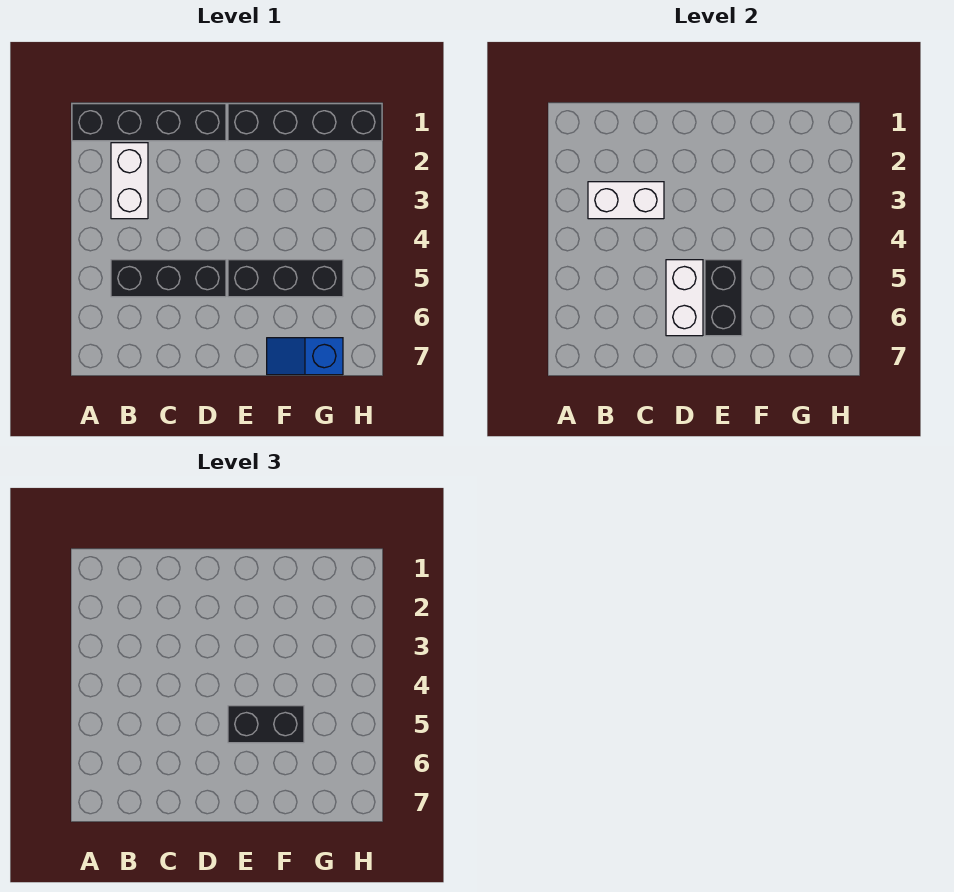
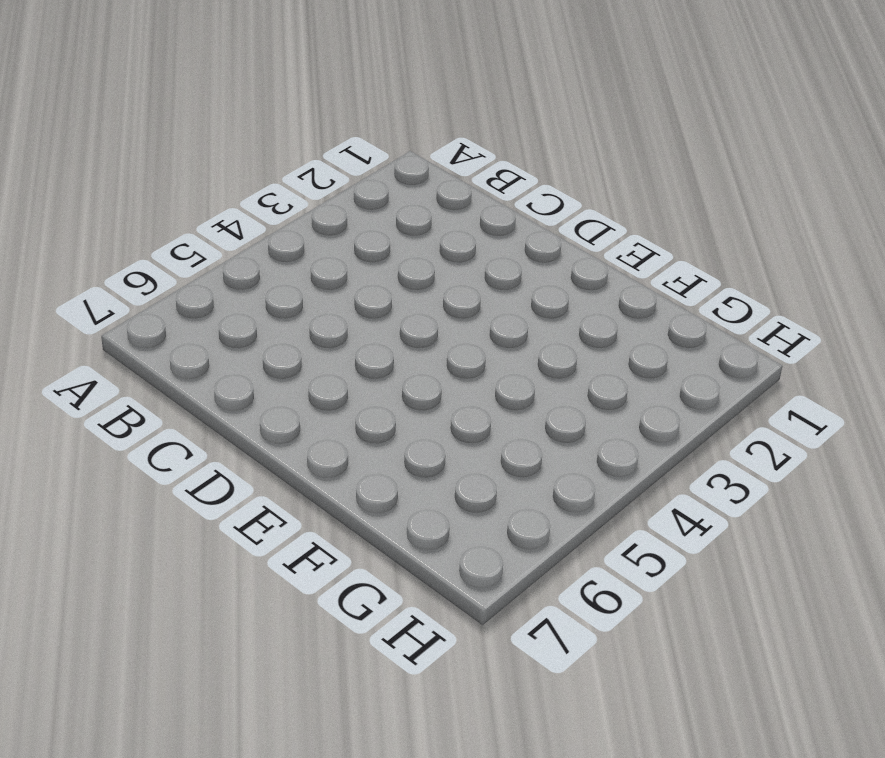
none -> black 1x4 brick [72,104,226,141]
none -> white 1x2 brick [111,143,148,219]

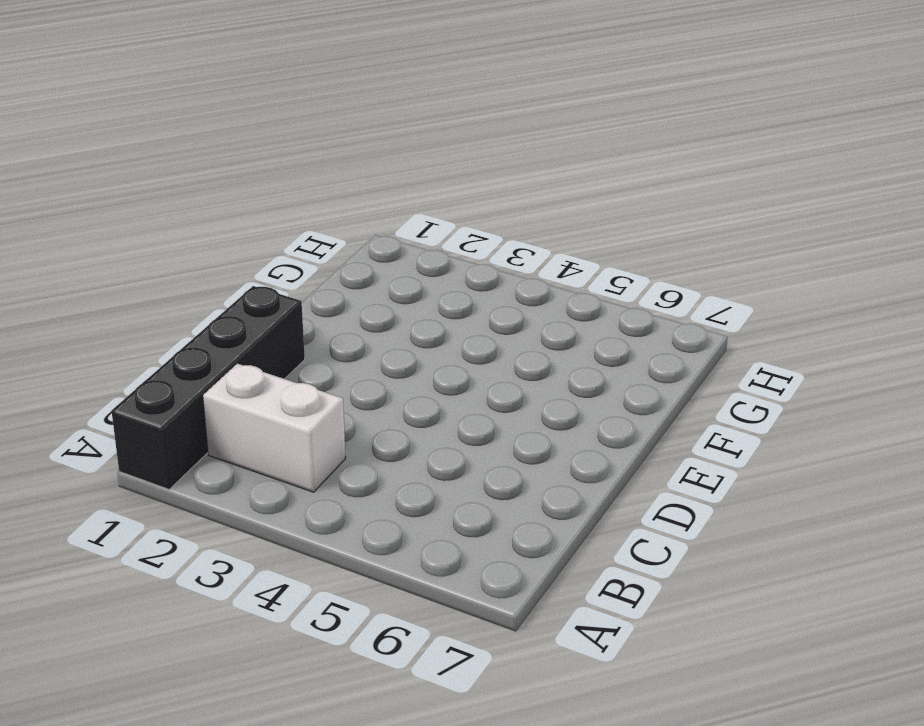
none -> black 1x3 brick [111,260,226,297]
none -> black 1x4 brick [228,104,382,141]

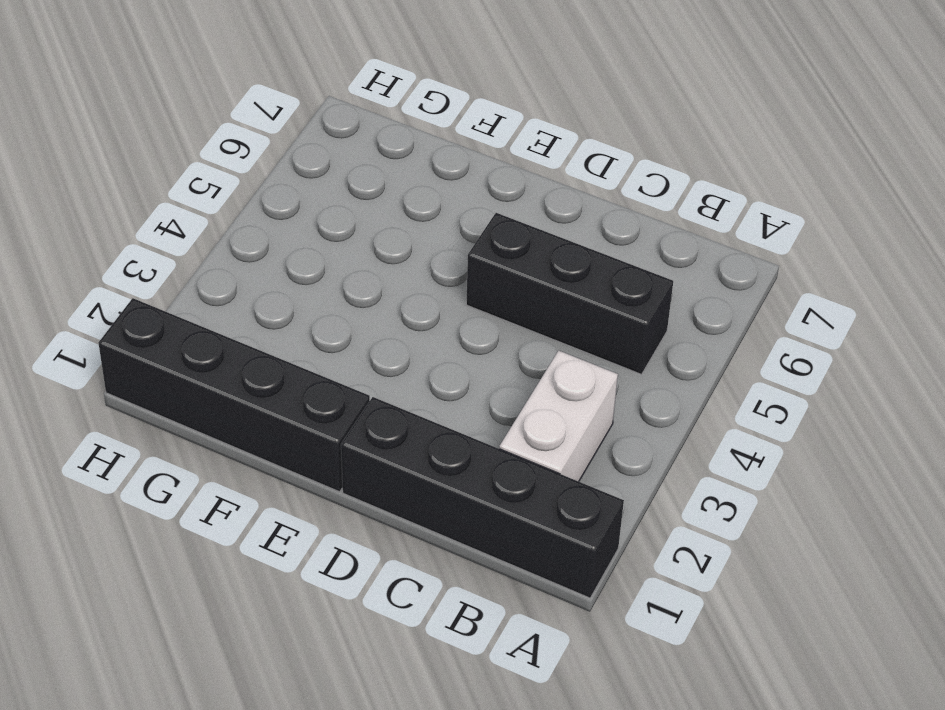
none -> black 1x3 brick [228,260,343,297]
none -> blue 1x2 slope [267,338,343,375]

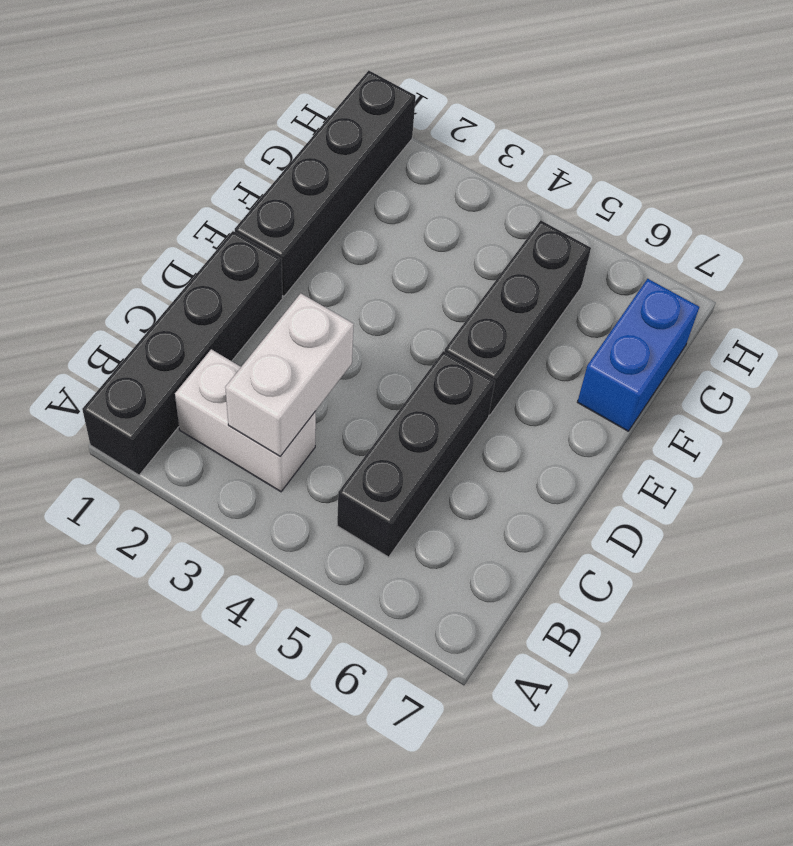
blue 1x2 brick [578,279,699,431] -> blue 1x2 slope [267,338,343,375]
none -> white 1x2 brick [666,260,703,336]
none -> black 1x2 brick [705,260,742,336]

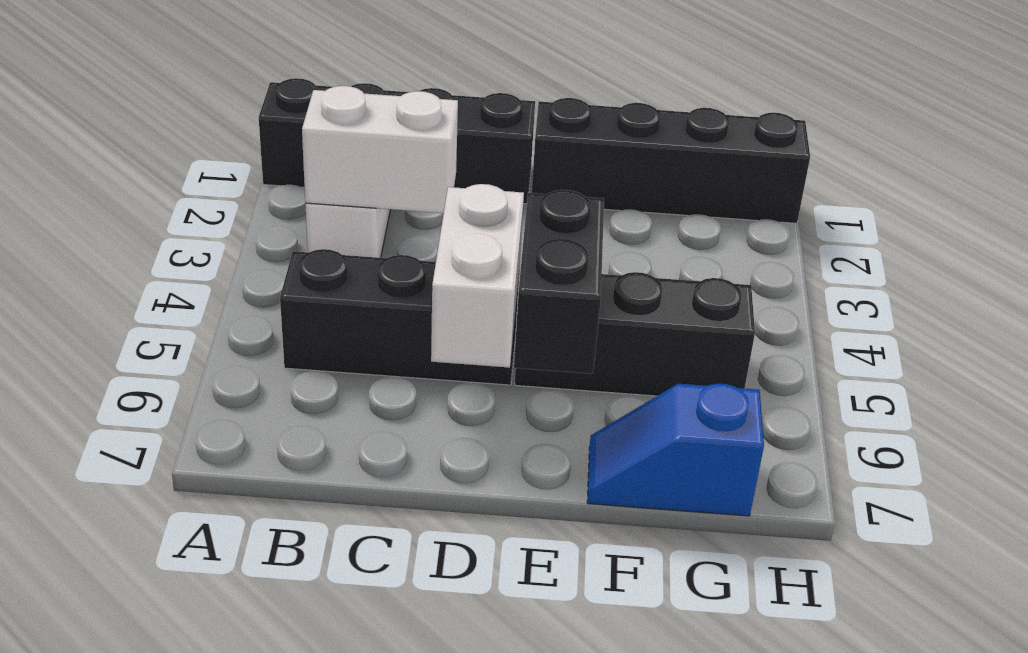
none -> black 1x2 brick [228,706,304,743]

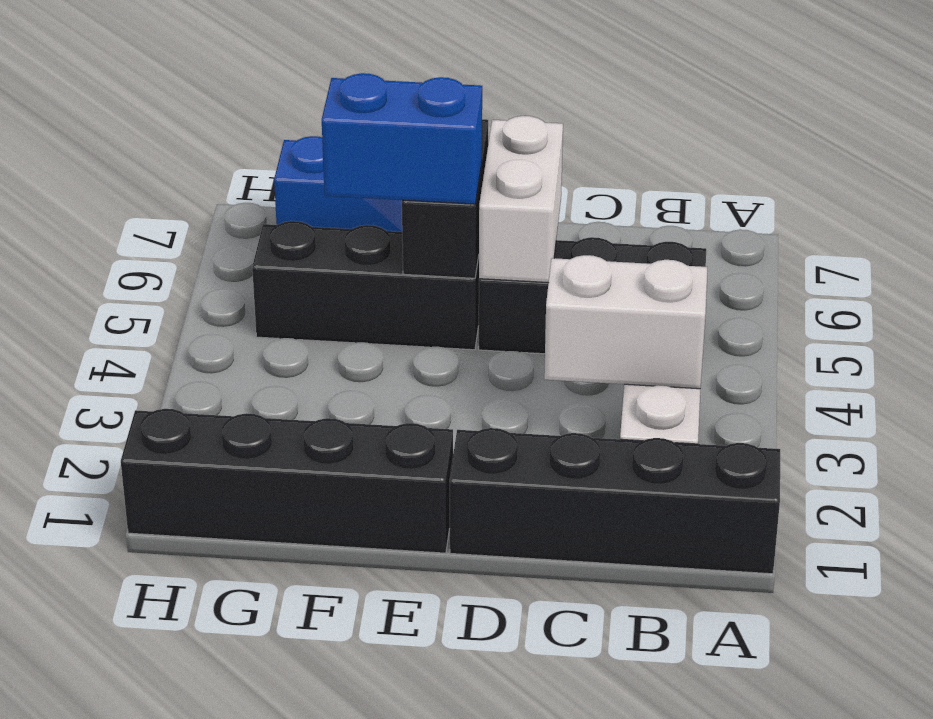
blue 1x2 brick [322,73,482,204] -> black 1x2 brick [228,706,304,743]

